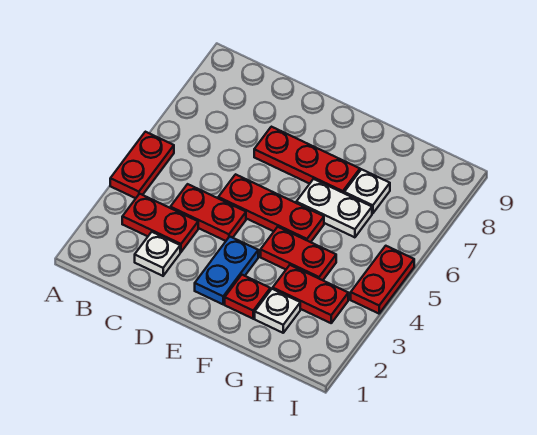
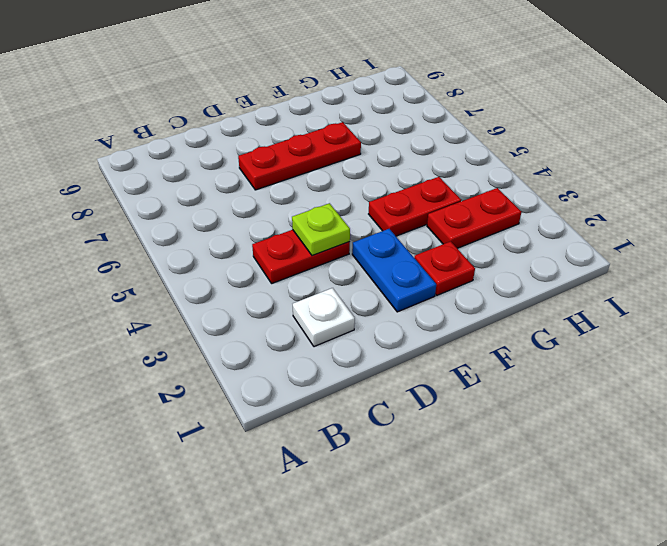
lime 1x1 plate [292,203,350,256] -> none
none -> red 1x2 plate [110,132,174,198]
none -> red 1x2 plate [122,194,198,252]
none -> red 1x3 plate [218,174,324,242]

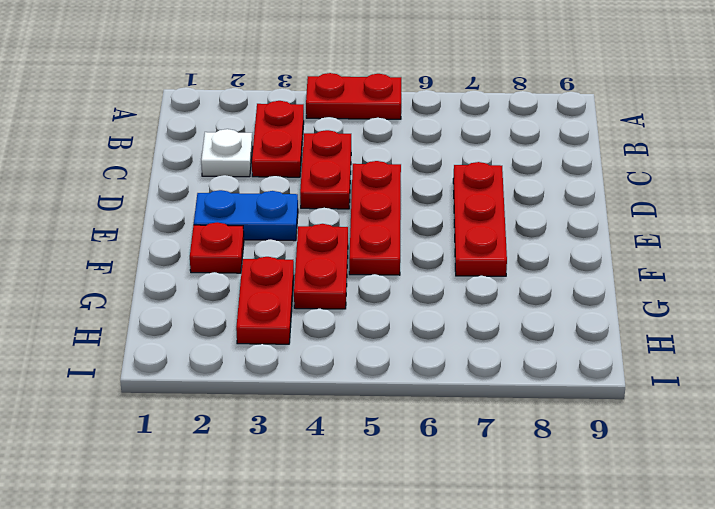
none -> white 1x2 plate [296,179,372,237]
none -> white 1x1 plate [255,289,300,333]
none -> white 1x1 plate [344,169,390,214]

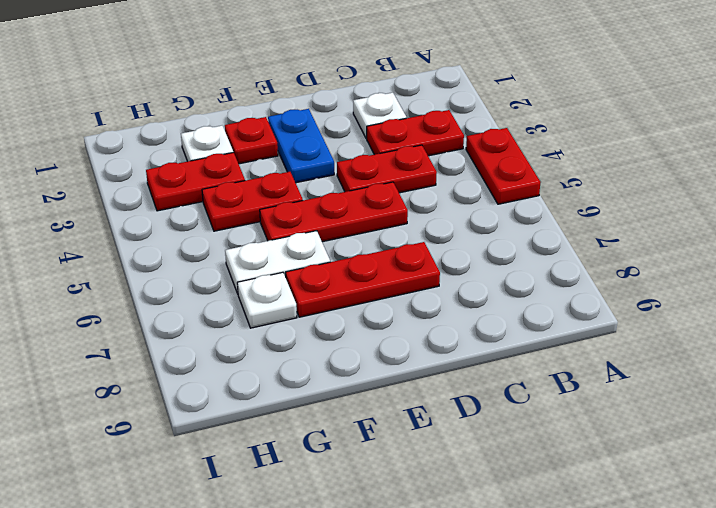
none -> red 1x2 plate [351,246,414,314]

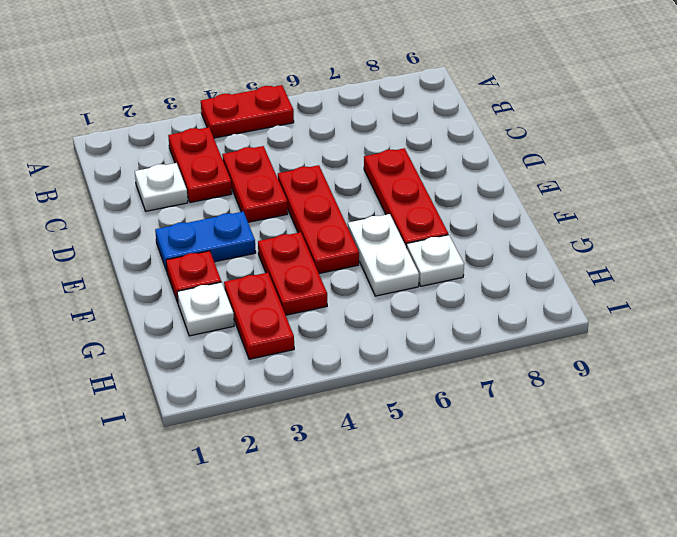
none -> red 1x2 plate [351,246,414,314]

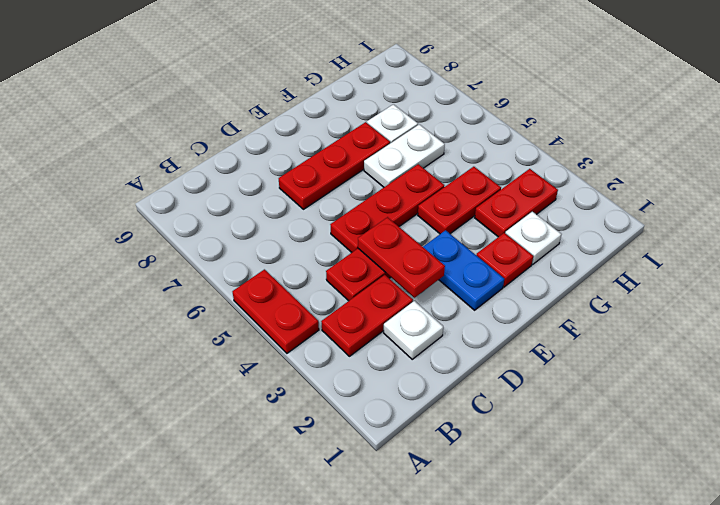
red 1x2 plate [358,217,445,298] -> red 1x2 plate moved to [351,246,414,314]

